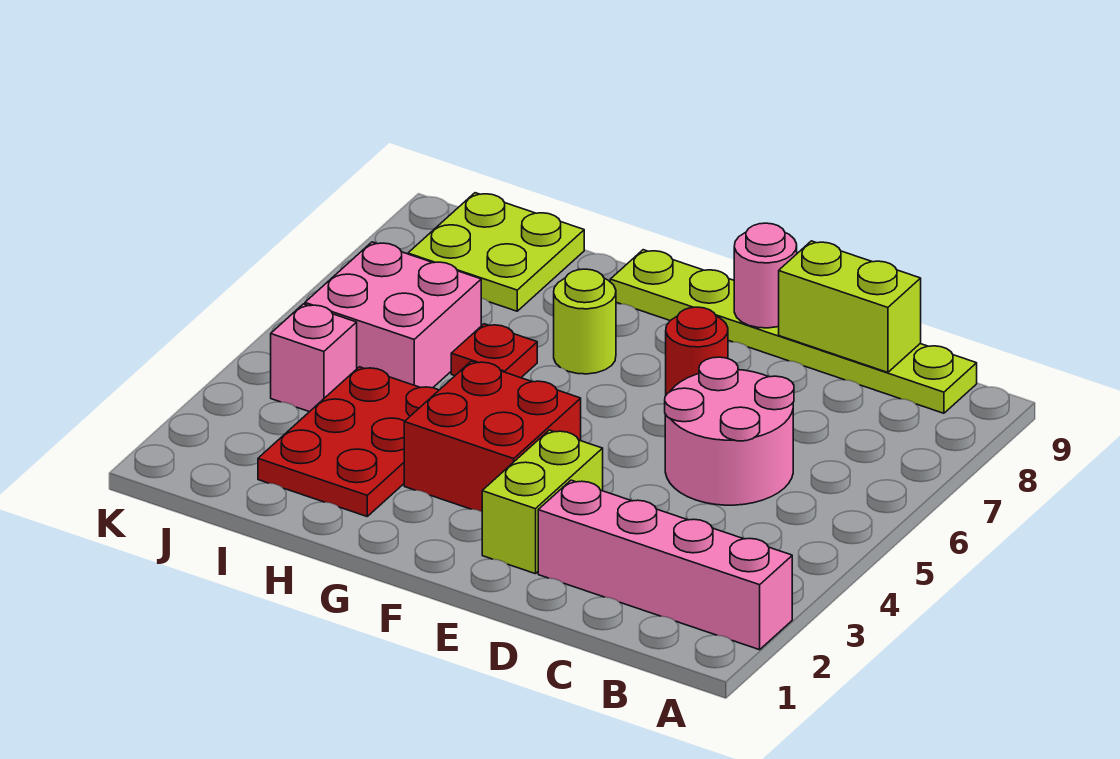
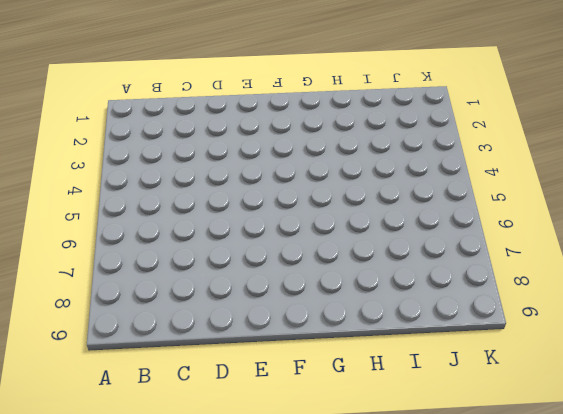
none -> pink 1x4 brick [538,480,792,650]
none -> lime 1x6 plate [610,250,977,413]
none -> pink 2x2 round brick [665,357,794,505]

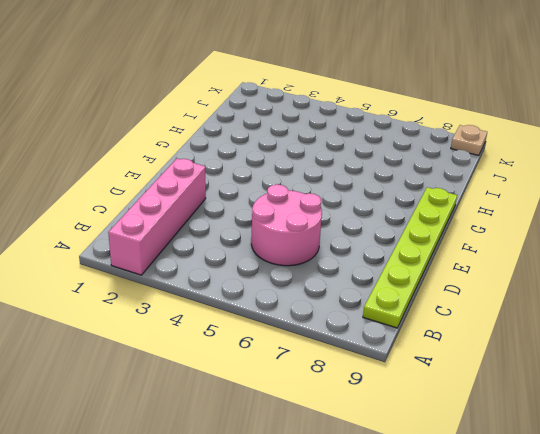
tan 1x1 plate [451,125,487,156] -> none
none -> lime 1x2 brick [482,430,603,574]
none -> red 1x1 round brick [666,307,728,395]
none -> red 2x2 brick [404,361,581,512]

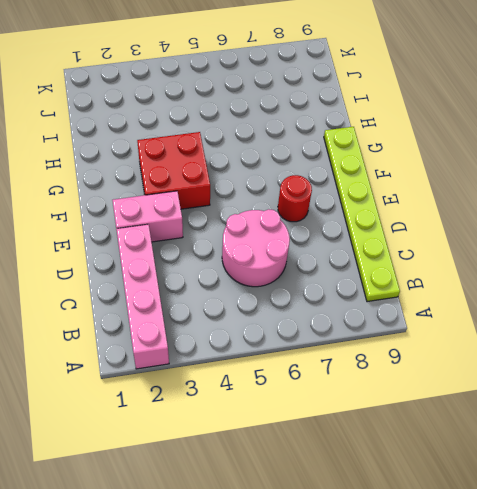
pink 1x2 brick [112,191,183,242] -> lime 1x2 brick [482,430,603,574]
none -> lime 1x1 round brick [554,269,616,374]
none -> red 2x3 plate [258,367,439,516]
none -> red 1x1 plate [451,324,537,378]

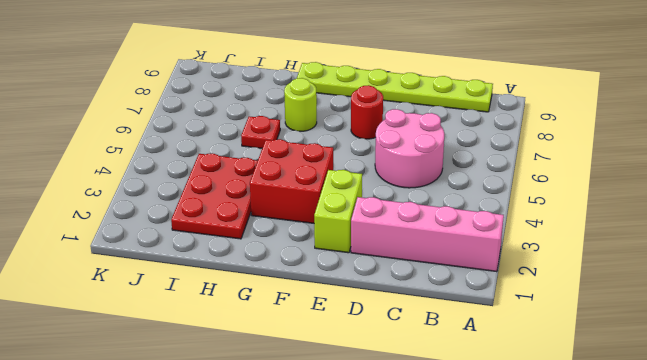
none -> pink 2x2 brick [305,242,481,388]
none -> lime 2x2 plate [408,193,584,311]
none -> pink 1x1 brick [271,304,357,412]

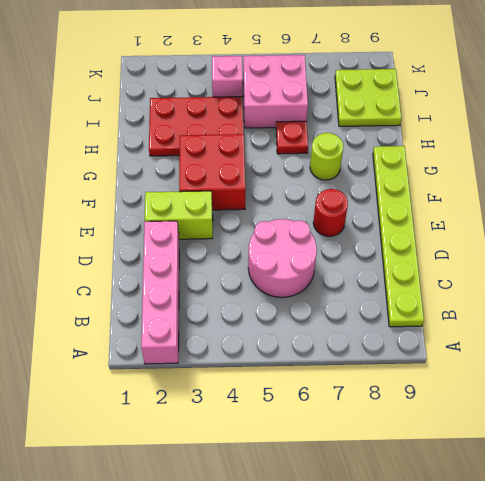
none -> lime 1x2 brick [779,241,921,372]
none -> pink 1x1 round brick [734,223,797,328]

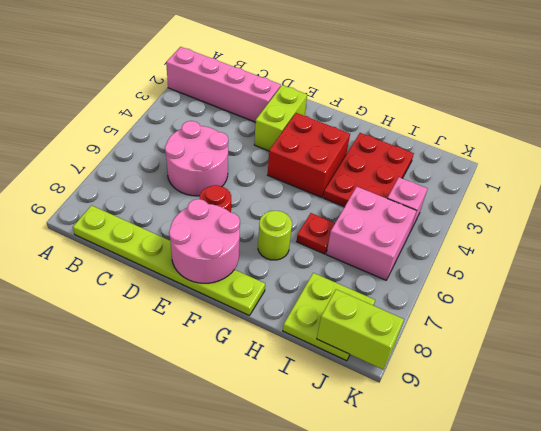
pink 2x2 round brick [169,199,240,283] -> pink 1x1 round brick [734,223,797,328]
lime 1x2 brick [317,289,404,369] -> lime 1x2 brick moved to [779,241,921,372]

